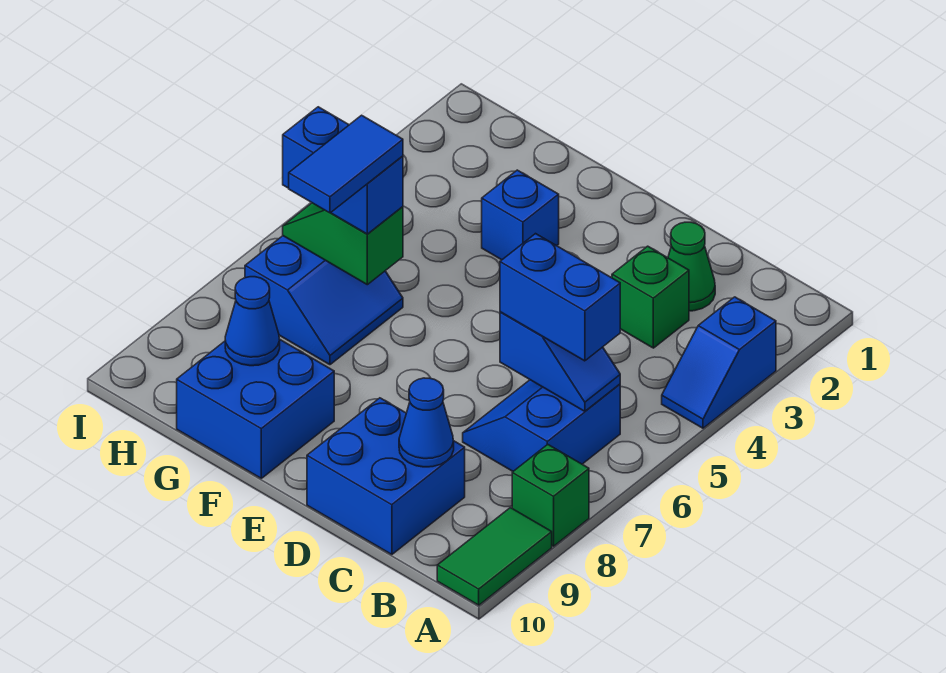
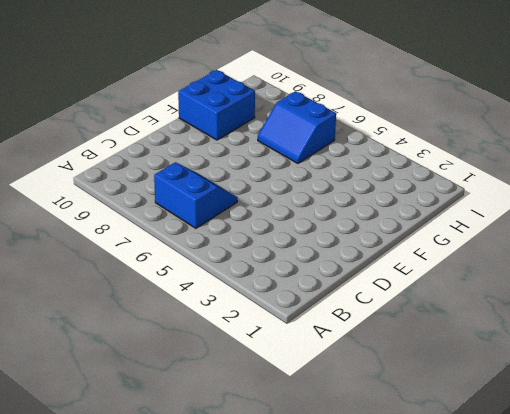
none -> blue 1x2 slope [662,297,776,428]
none -> green 1x1 brick [512,444,589,546]
none -> green 1x2 tile [437,508,552,605]

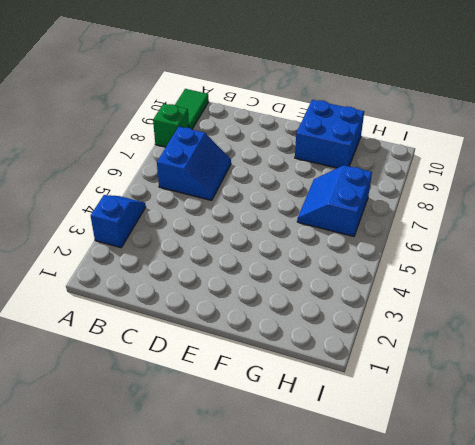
none -> green 1x1 cone [668,222,715,311]
none -> green 1x1 brick [612,246,689,348]
none -> blue 2x2 brick [307,398,465,555]

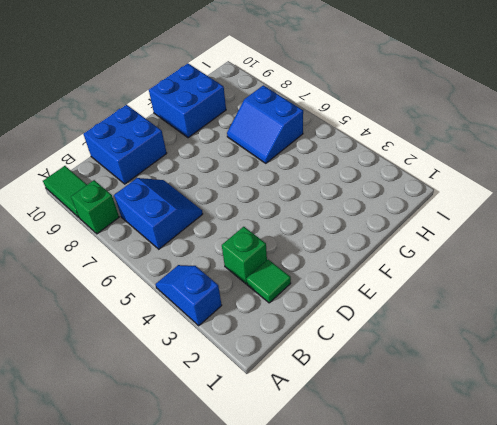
green 1x1 tile [246,260,291,303] -> green 1x1 cone [668,222,715,311]
none -> blue 1x1 brick [482,170,559,260]
none -> blue 1x2 slope [500,312,620,411]
none -> blue 1x1 cone [399,378,454,467]

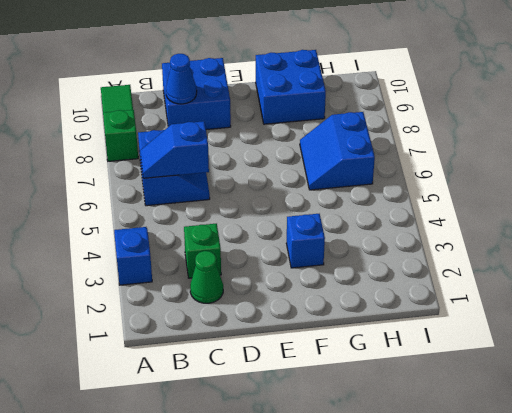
none -> green 1x2 slope [283,203,403,285]
none -> blue 1x1 cone [225,277,280,366]
none -> blue 1x2 brick [500,234,620,361]

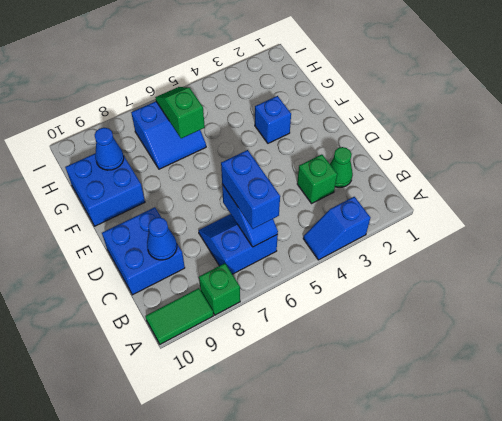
none -> blue 1x2 brick [283,107,403,234]
none -> blue 1x2 tile [289,115,403,213]

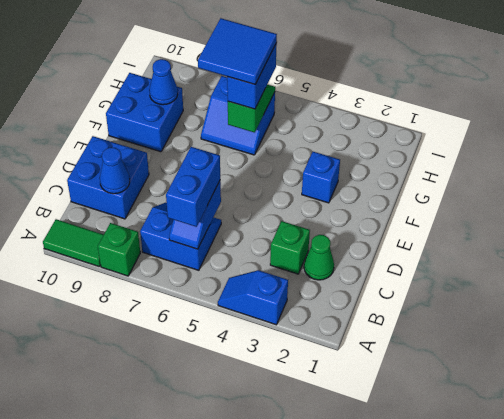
blue 2x2 tile [198,18,277,84] -> blue 1x2 tile [289,115,403,213]

